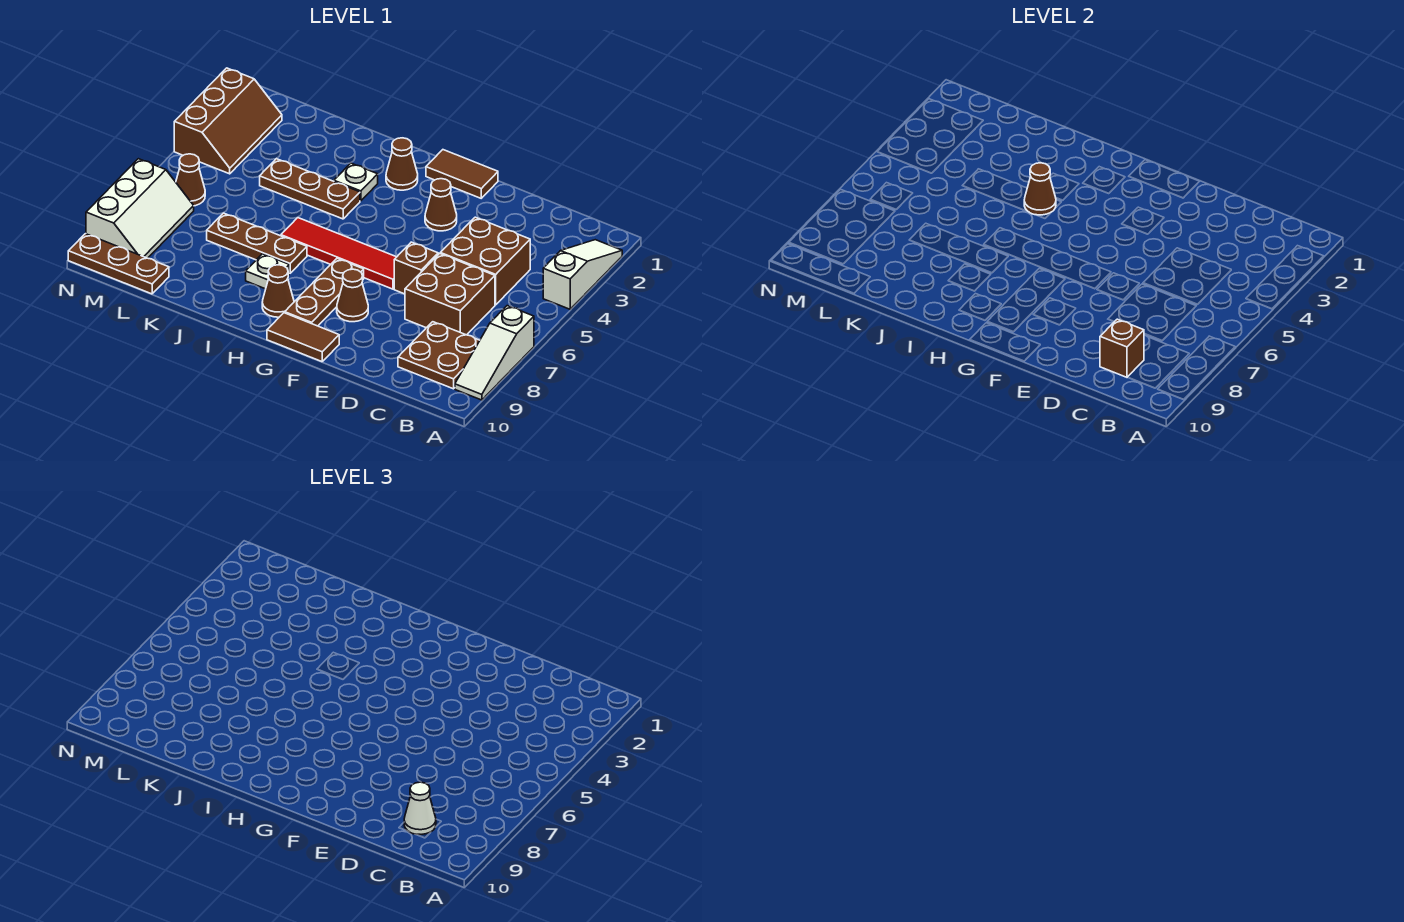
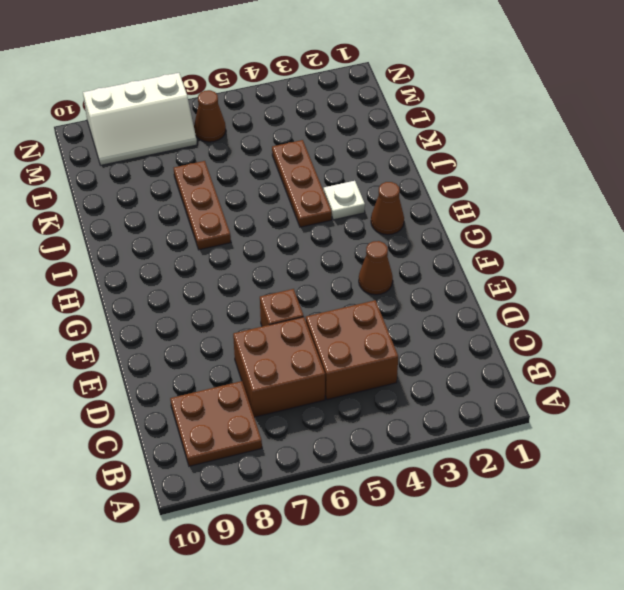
none -> white 1x3 slope [543,240,622,309]
none -> white 1x3 slope [455,306,534,400]
none -> brown 1x2 tile [426,150,498,198]

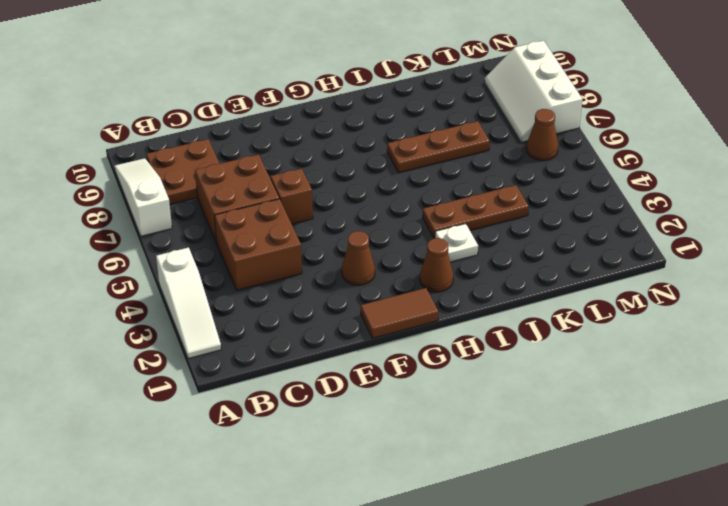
none -> red 1x4 tile [281,218,396,289]
none -> brown 1x1 cone [337,269,368,322]
none -> brown 1x2 tile [267,313,339,362]

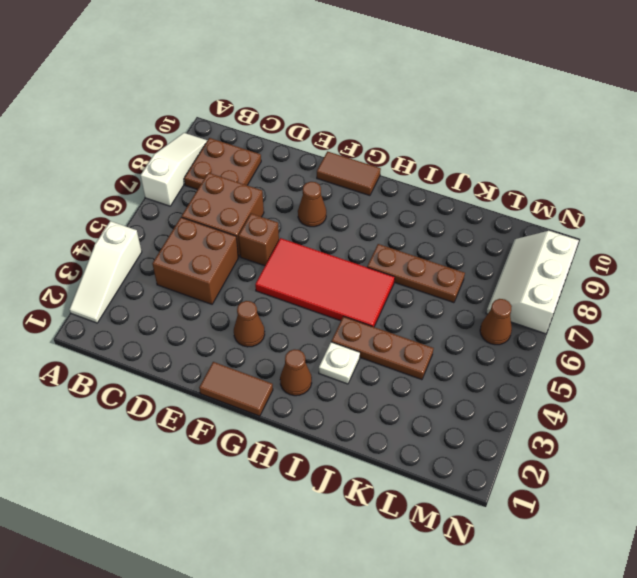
red 2x4 tile [255,238,395,327] -> red 1x4 tile [281,218,396,289]
none -> brown 1x3 plate [285,258,364,326]
none -> brown 1x1 cone [262,265,294,317]
none -> white 1x1 plate [246,254,289,289]

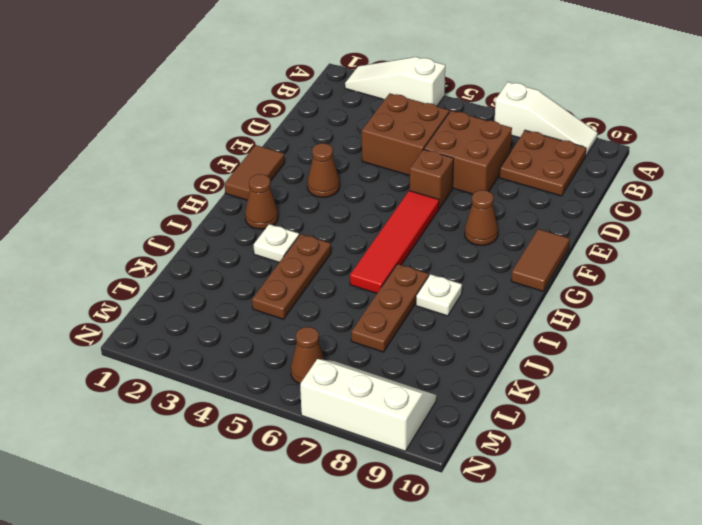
none -> brown 1x3 plate [285,258,364,326]
none -> brown 1x1 cone [262,265,294,317]
none -> brown 1x3 plate [68,234,169,294]

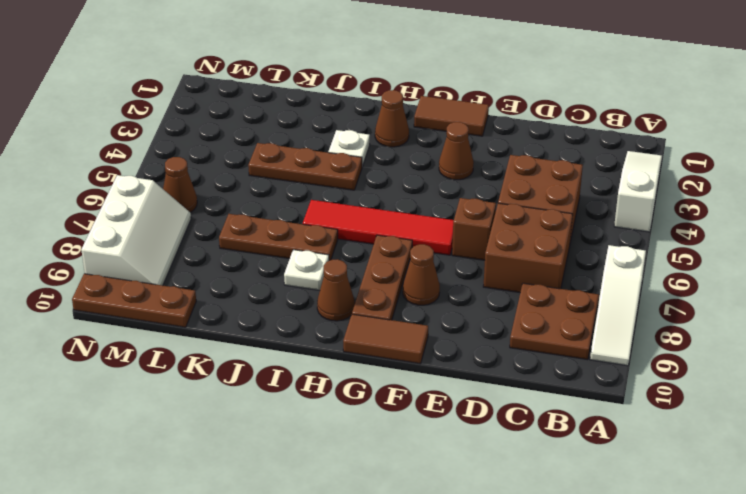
none -> brown 2x3 slope [174,68,282,174]
none -> brown 1x1 brick [1100,319,1144,377]
none -> brown 1x1 cone [1024,163,1056,215]

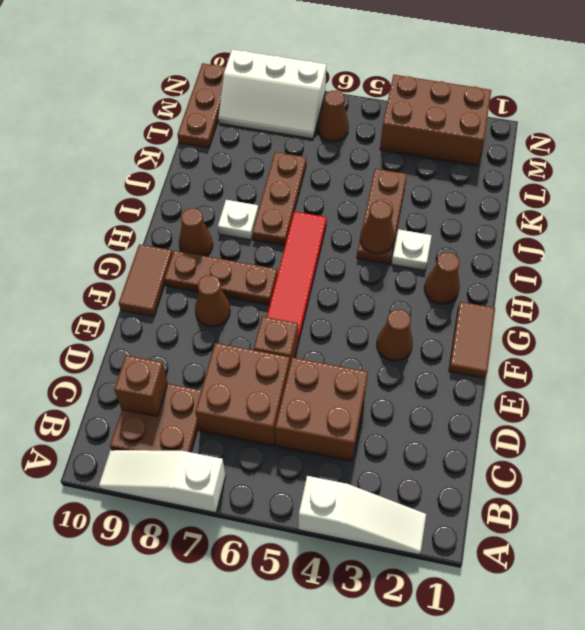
brown 2x3 brick [380,75,491,166] -> brown 2x3 slope [174,68,282,174]
none -> white 1x1 cone [404,782,436,835]

